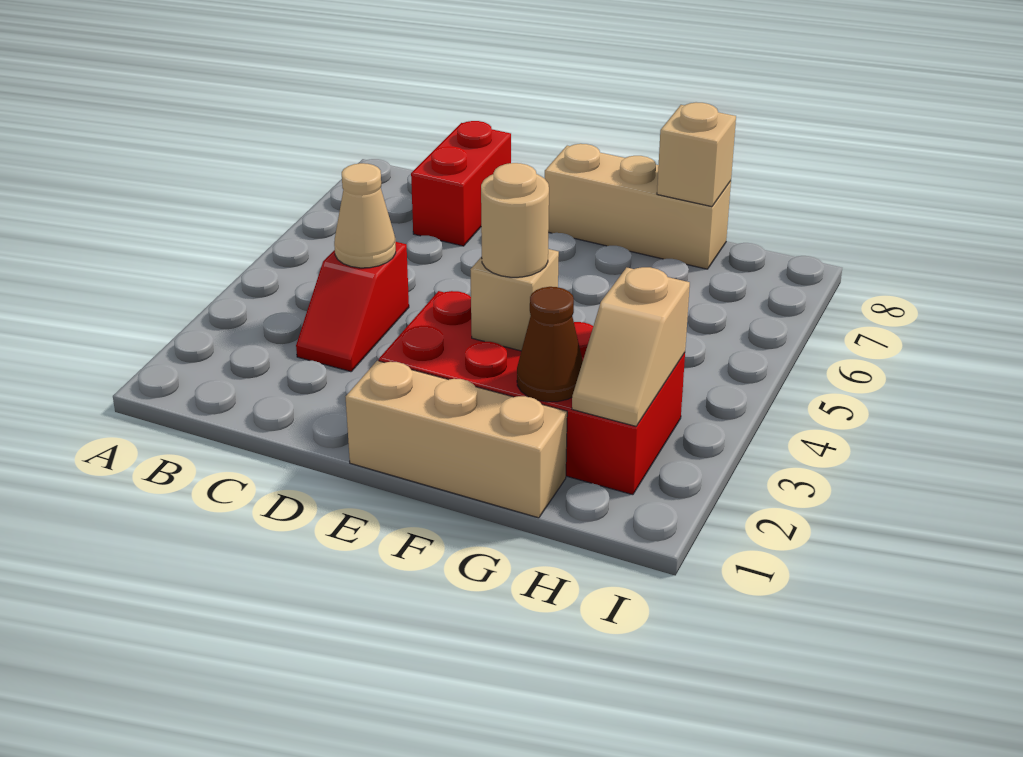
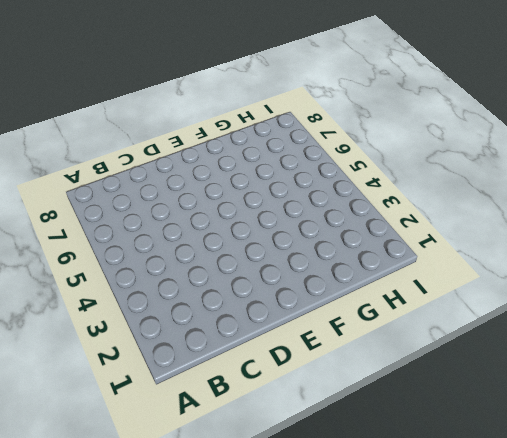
none -> red 1x2 slope [296,242,409,372]
none -> red 1x2 brick [411,121,511,246]

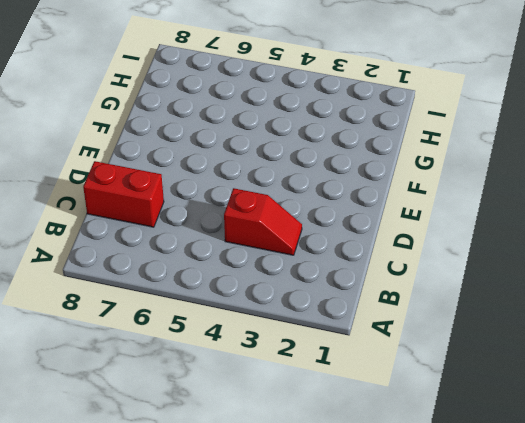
none -> tan 1x3 brick [346,361,567,518]
none -> red 2x4 brick [379,291,685,495]

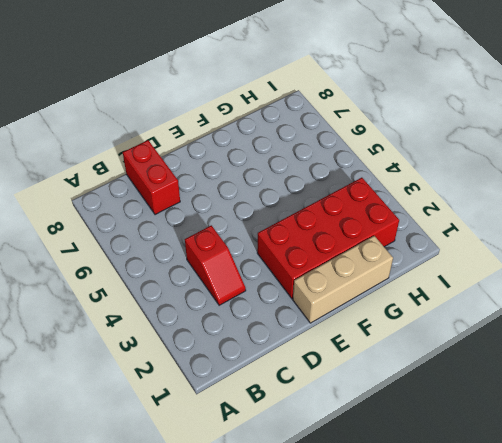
none -> tan 1x3 brick [545,144,731,269]
none -> tan 1x1 cone [334,163,396,268]

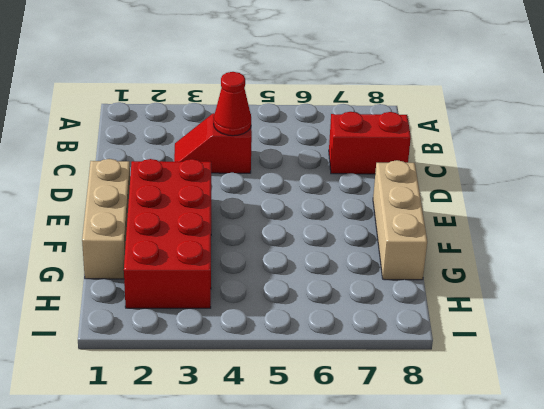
red 1x1 cone [214,72,251,136] -> tan 1x1 cone [334,163,396,268]
none -> tan 1x1 brick [470,249,559,351]
none -> brown 1x1 cone [517,287,583,402]

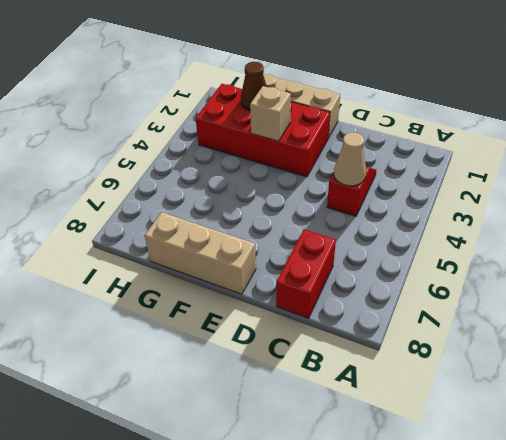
none -> tan 1x1 brick [657,102,736,207]
none -> tan 1x2 slope [572,267,690,426]

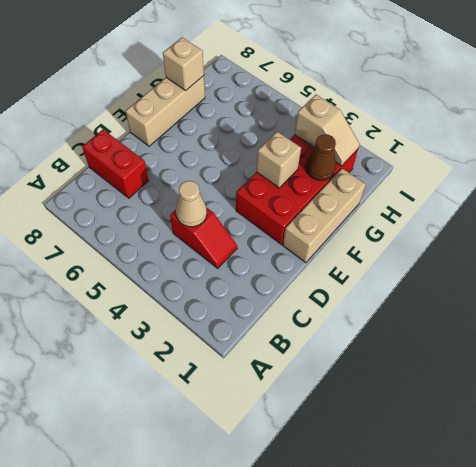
none -> tan 1x1 round brick [481,163,549,277]

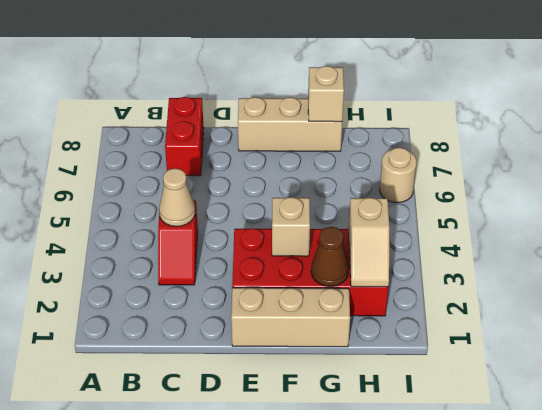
tan 1x1 round brick [380,148,417,203] -> tan 1x1 round brick moved to [481,163,549,277]

